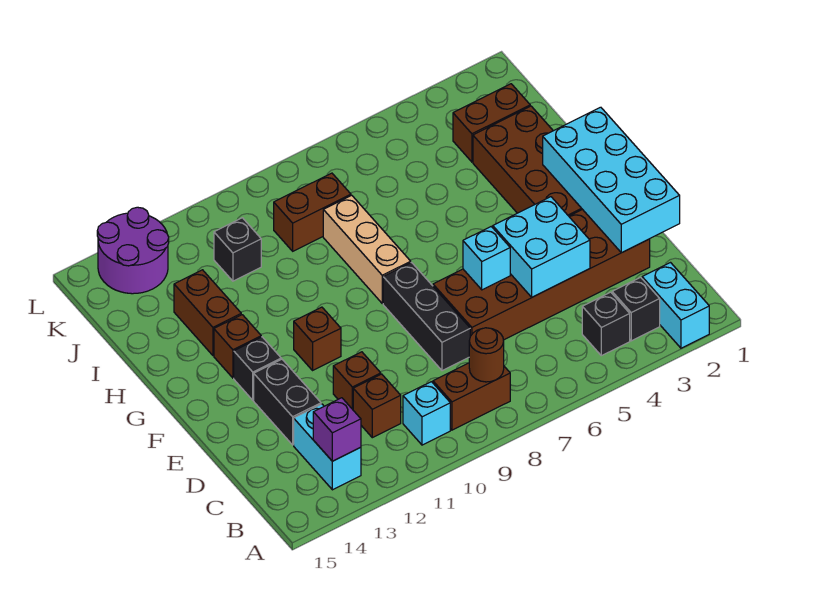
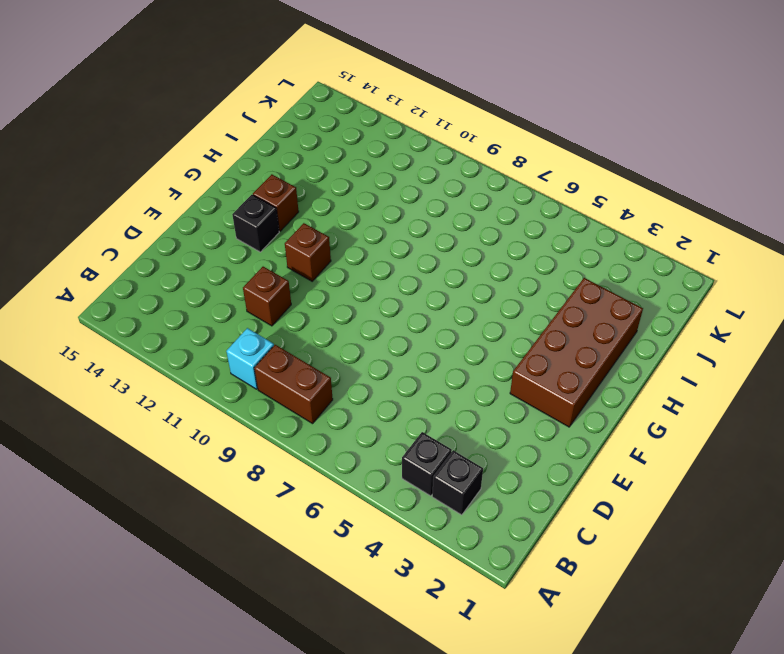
none -> cyan 1x2 brick [642,263,709,348]
none -> cyan 1x2 brick [294,404,361,490]
none -> brown 1x1 brick [353,374,401,438]

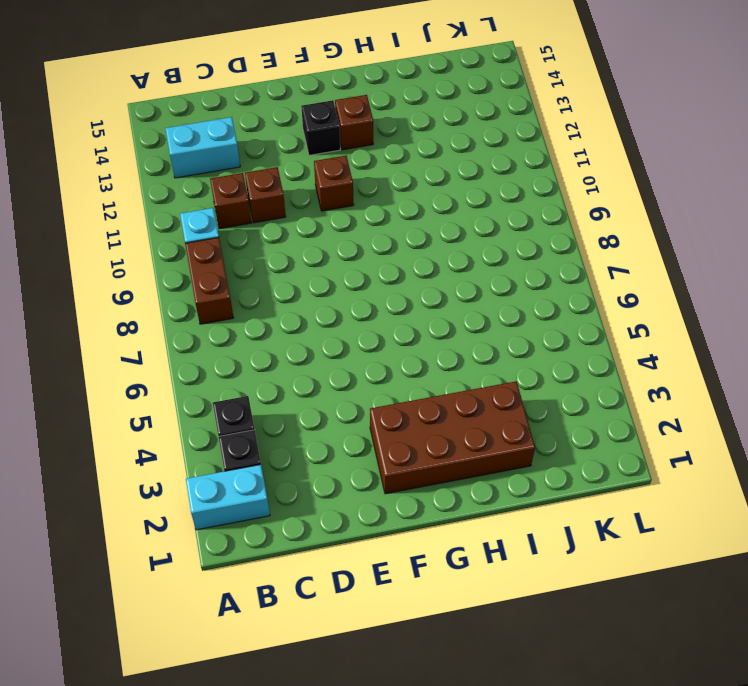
none -> brown 2x6 brick [433,209,650,340]
none -> black 1x3 brick [383,263,470,371]
none -> black 1x2 brick [254,359,321,445]

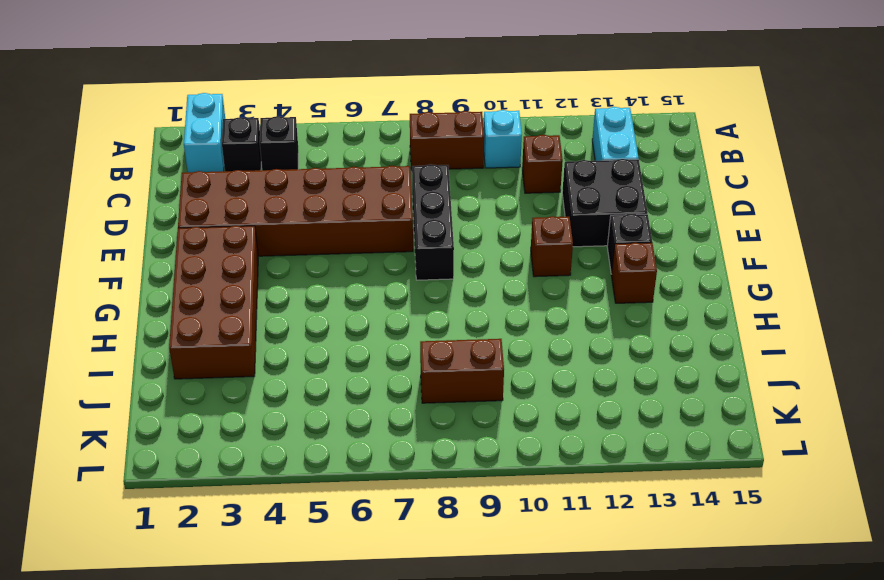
black 2x2 brick [562,159,647,247] -> black 1x2 brick [254,359,321,445]
none -> brown 1x1 brick [333,352,381,409]
none -> tan 1x3 brick [323,195,411,303]
none -> brown 1x2 brick [174,270,241,356]

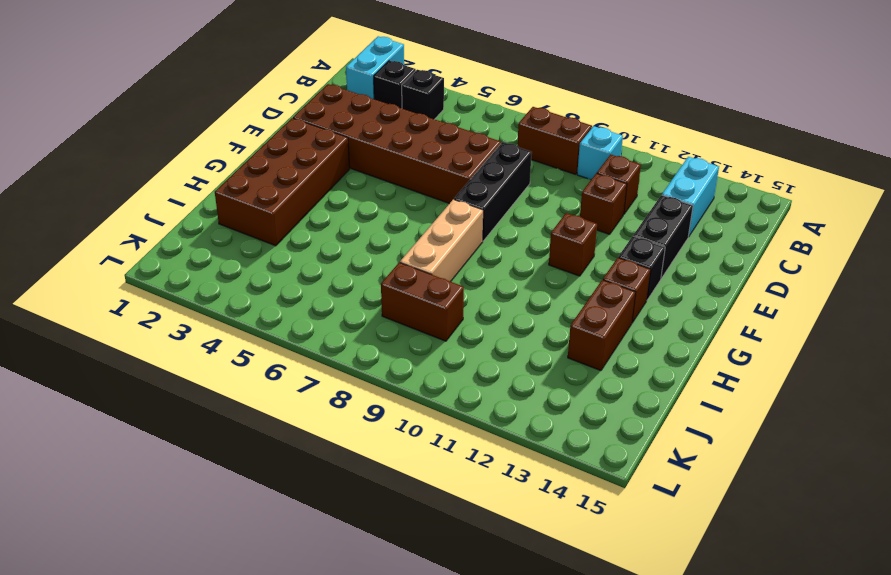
none -> brown 1x2 brick [453,84,530,162]
none -> black 1x1 brick [214,218,261,281]
none -> purple 2x2 round brick [97,207,169,294]

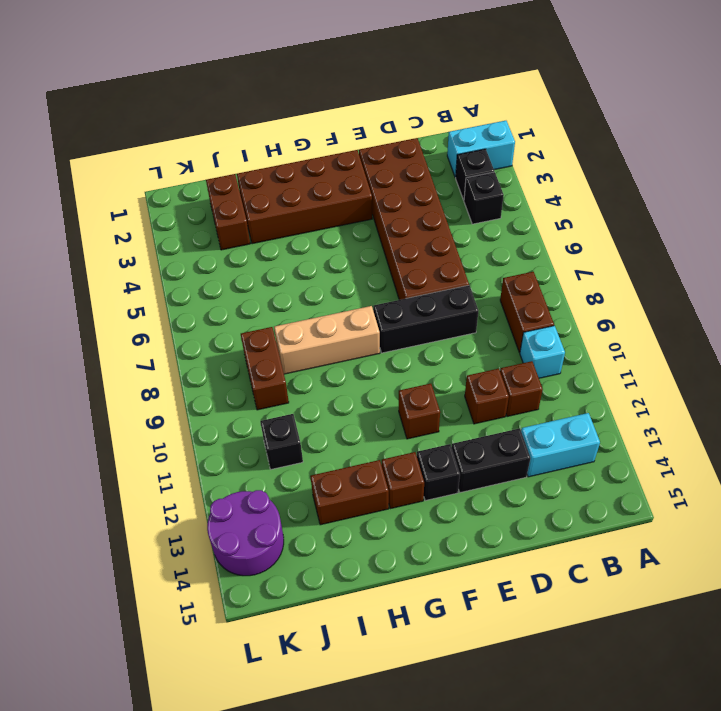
none -> brown 1x1 round brick [469,328,504,382]
none -> purple 1x1 brick [313,398,361,461]
none -> cyan 2x4 brick [543,107,680,253]

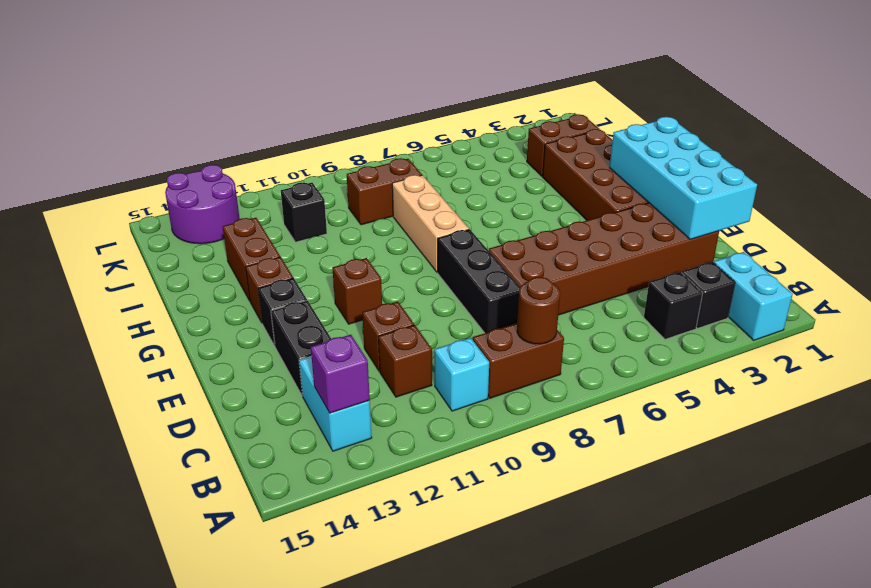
none -> cyan 2x2 brick [493,197,590,297]
none -> cyan 1x1 brick [463,227,510,290]

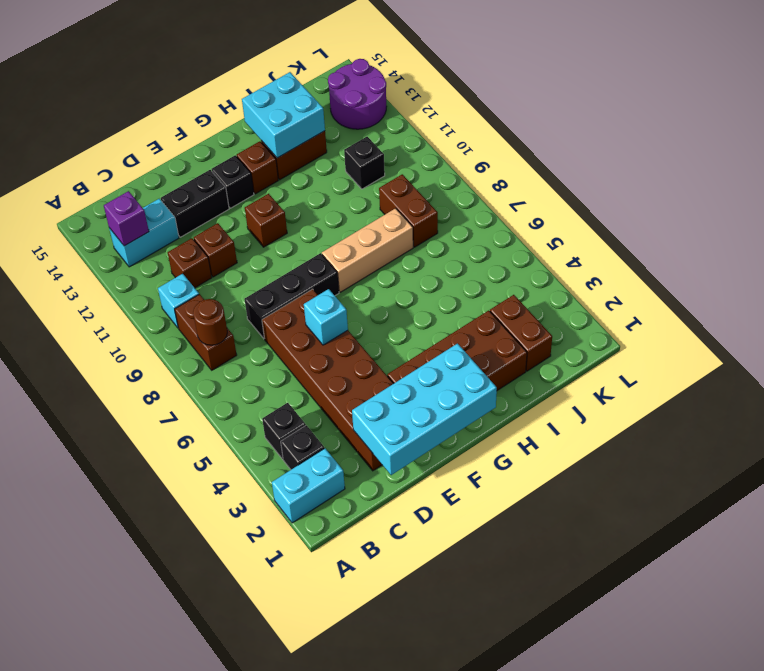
cyan 2x2 brick [242,72,325,158] -> cyan 2x2 brick moved to [493,197,590,297]

